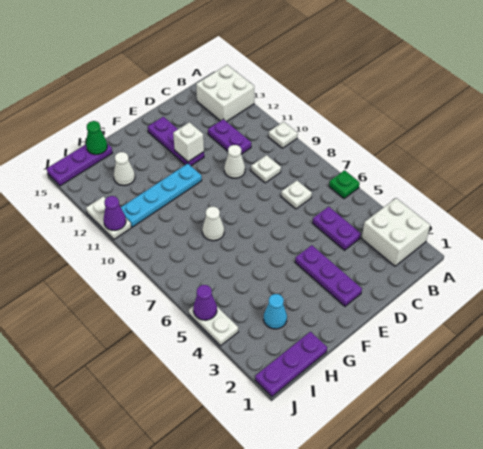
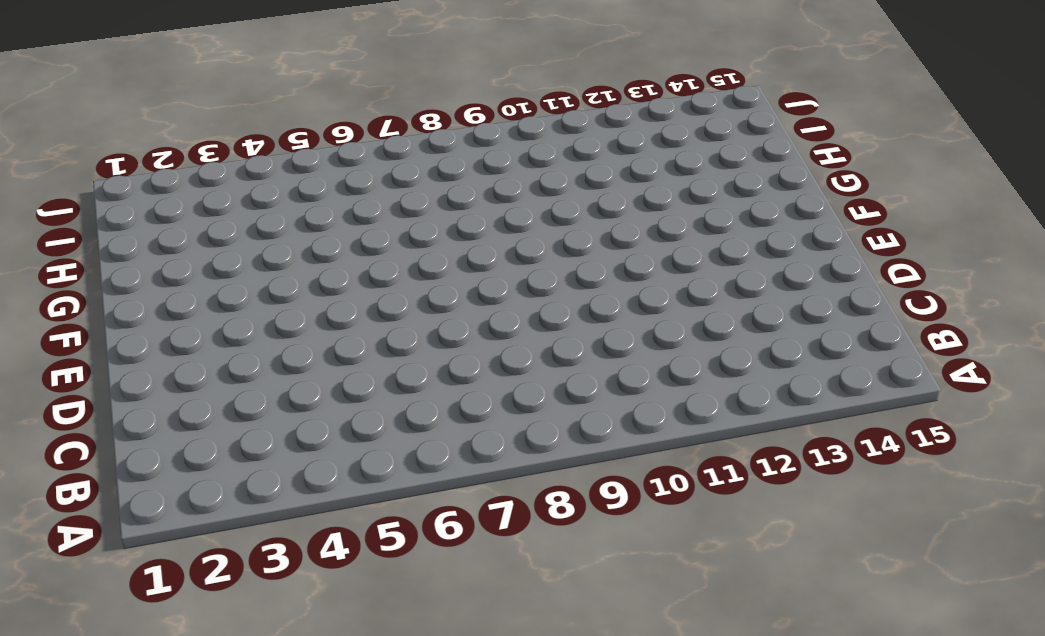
none -> white 2x2 brick [362,198,430,266]
none -> green 1x1 plate [329,170,360,199]
none -> white 1x1 plate [269,122,298,148]

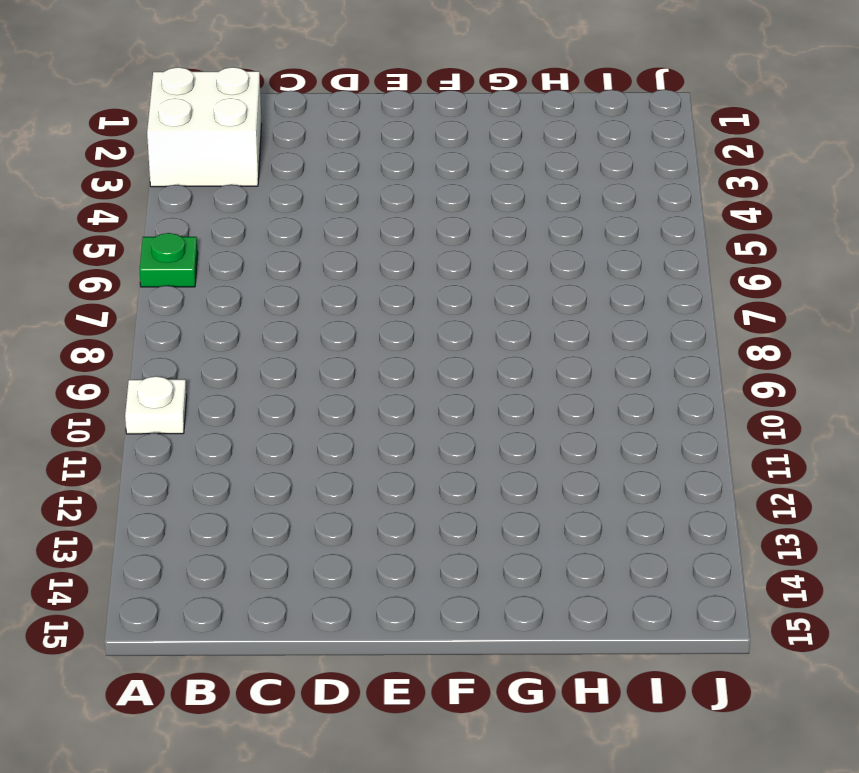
none -> white 2x2 brick [196,65,254,122]
none -> purple 1x2 plate [313,207,361,250]
none -> white 1x1 plate [281,180,312,209]

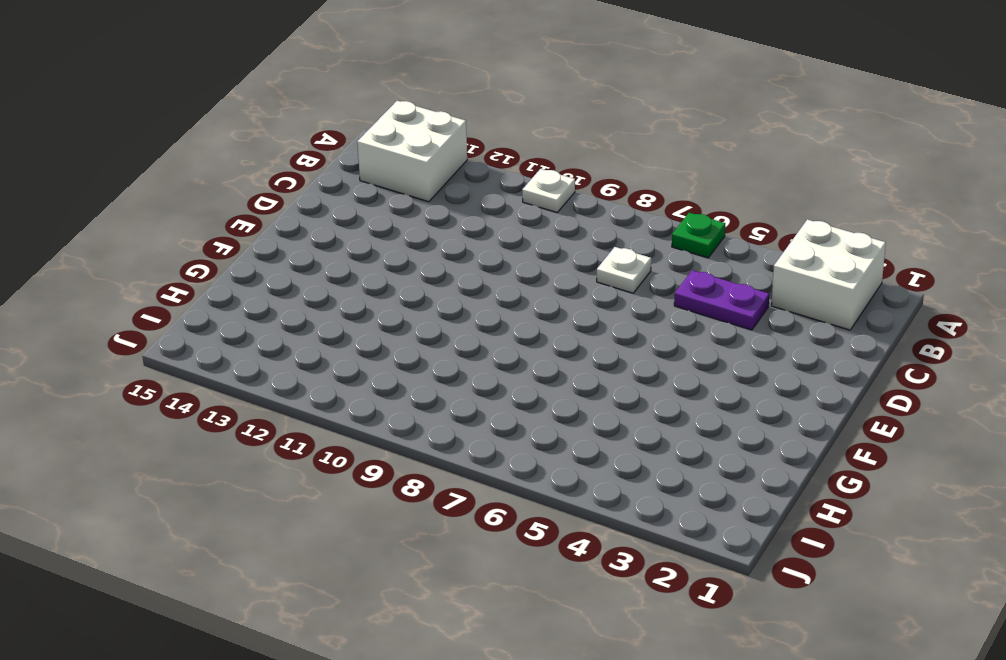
none -> white 1x1 plate [251,155,281,183]
none -> purple 1x2 plate [208,119,251,154]
none -> white 1x1 cone [224,145,245,178]

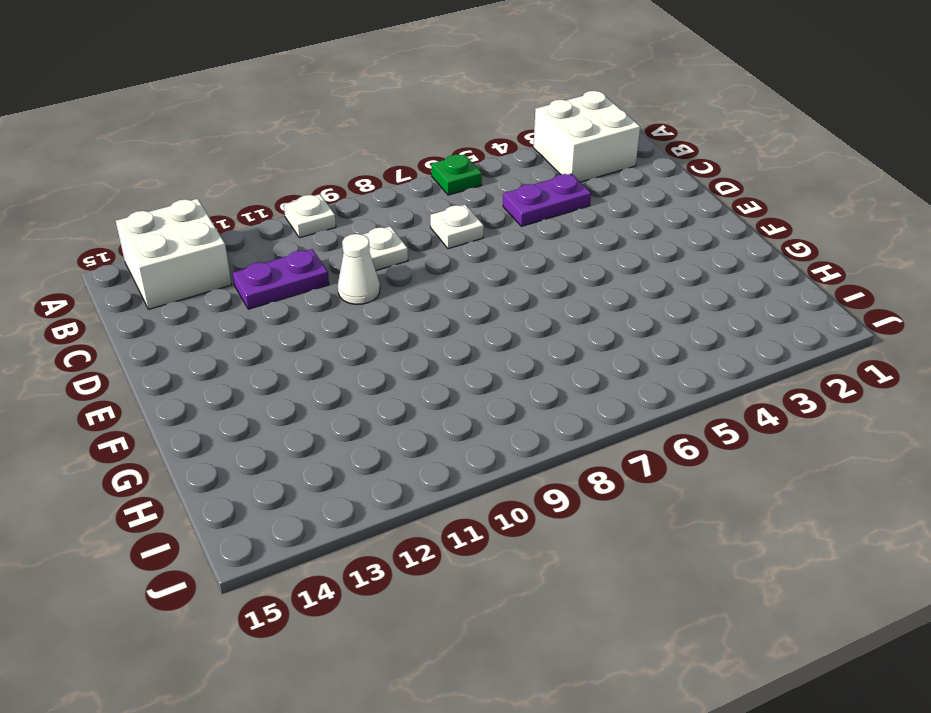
none -> purple 1x3 plate [295,245,362,306]
none -> purple 1x3 plate [148,117,204,166]
none -> cyan 1x4 plate [121,164,202,227]

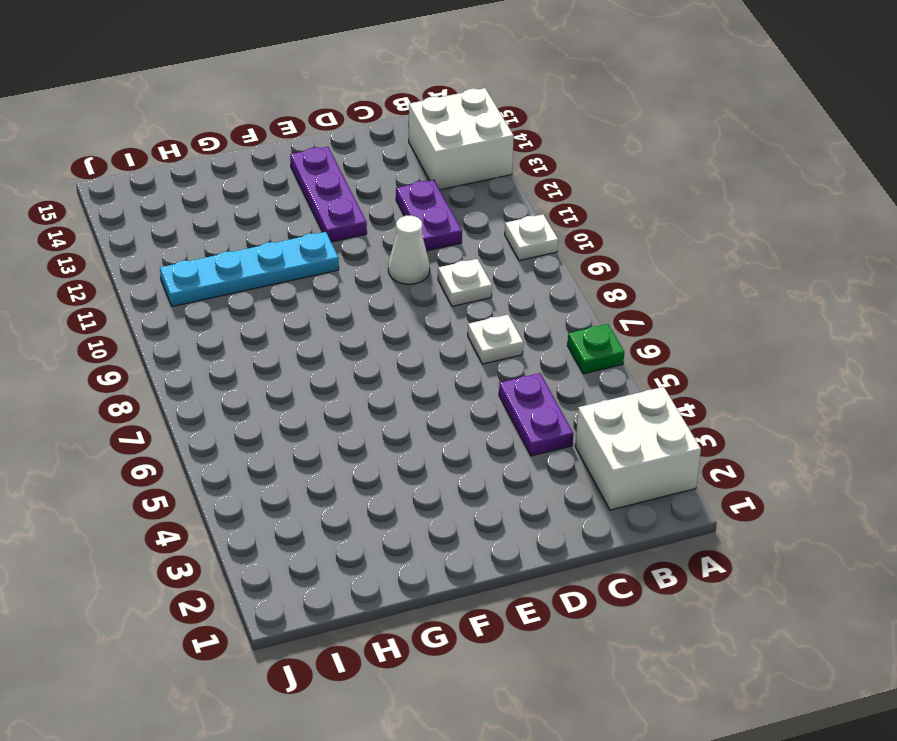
none -> purple 1x3 plate [295,245,362,306]
none -> white 1x1 cone [202,206,224,241]
none -> purple 1x3 plate [255,332,327,397]

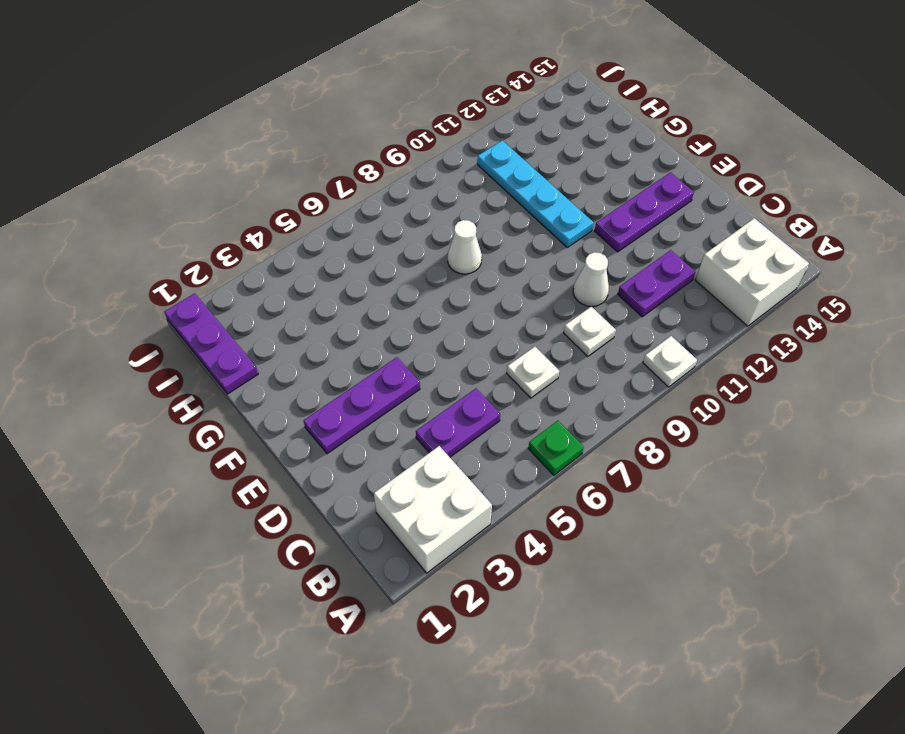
none -> cyan 1x1 cone [264,294,287,329]
none -> white 1x1 cone [114,152,135,186]
none -> purple 1x3 plate [47,144,112,186]

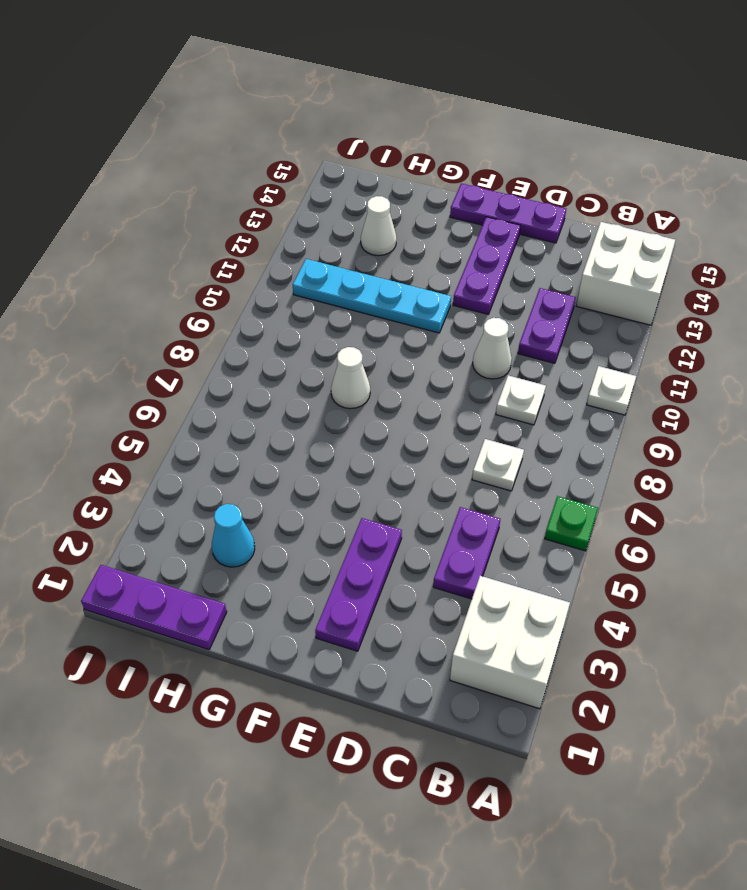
purple 1x3 plate [450,183,566,243] -> purple 1x3 plate moved to [47,144,112,186]
none -> white 1x2 plate [189,307,238,346]
none -> white 1x2 plate [86,196,131,239]
none -> white 1x1 brick [173,122,204,162]

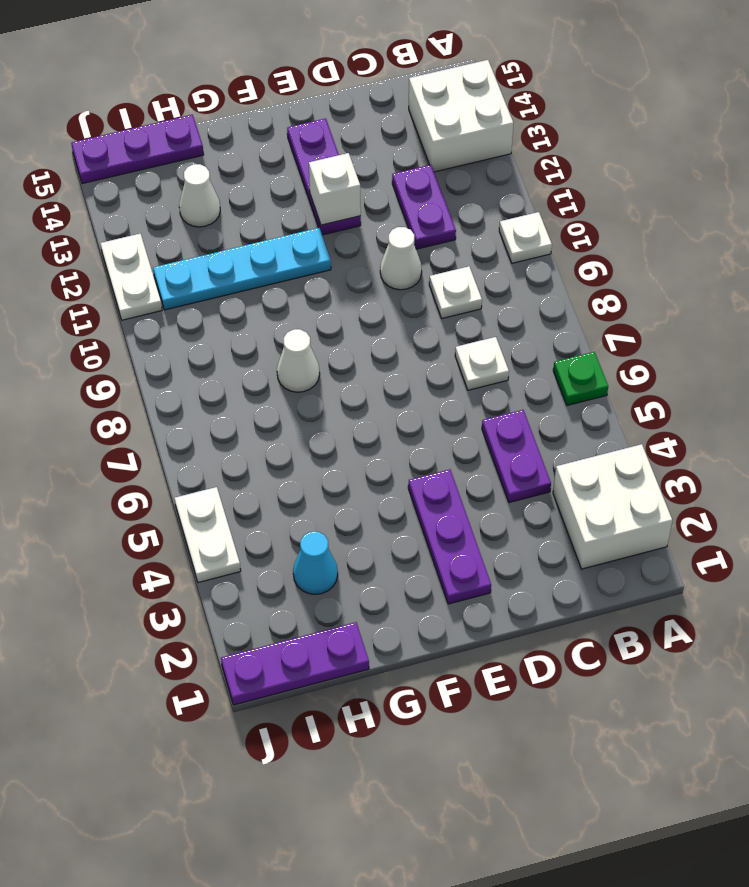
none -> green 1x1 cone [86,121,107,155]
none -> purple 1x1 cone [193,285,217,320]
none -> purple 1x1 cone [103,196,126,230]

